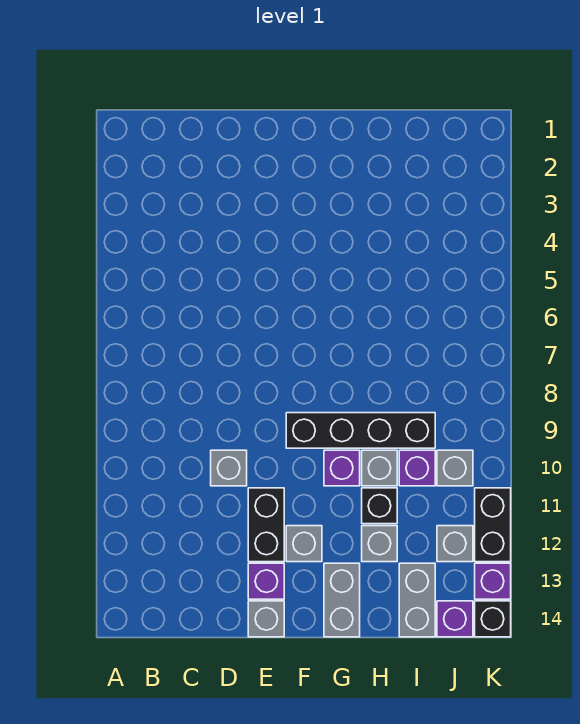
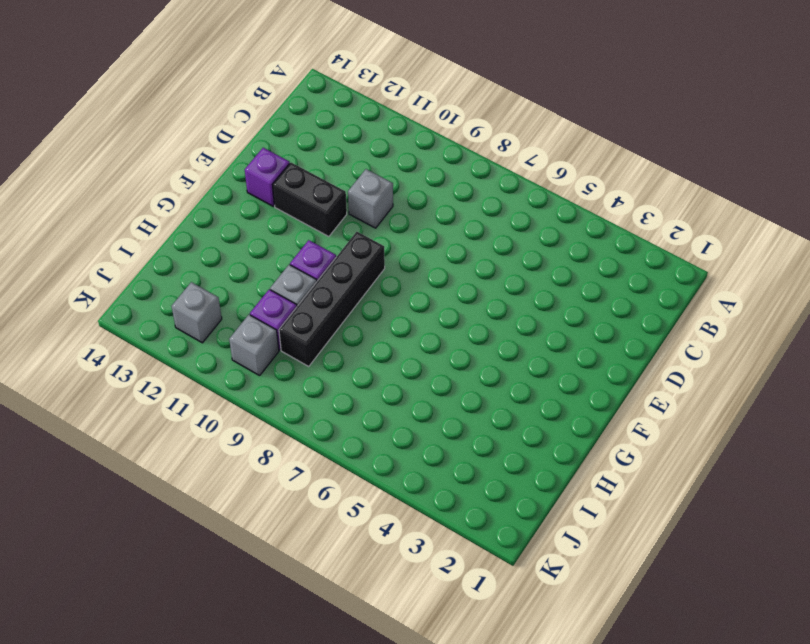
none -> grey 1x1 brick [248,601,284,637]
none -> grey 1x1 brick [286,526,322,562]
none -> grey 1x2 brick [324,563,360,637]

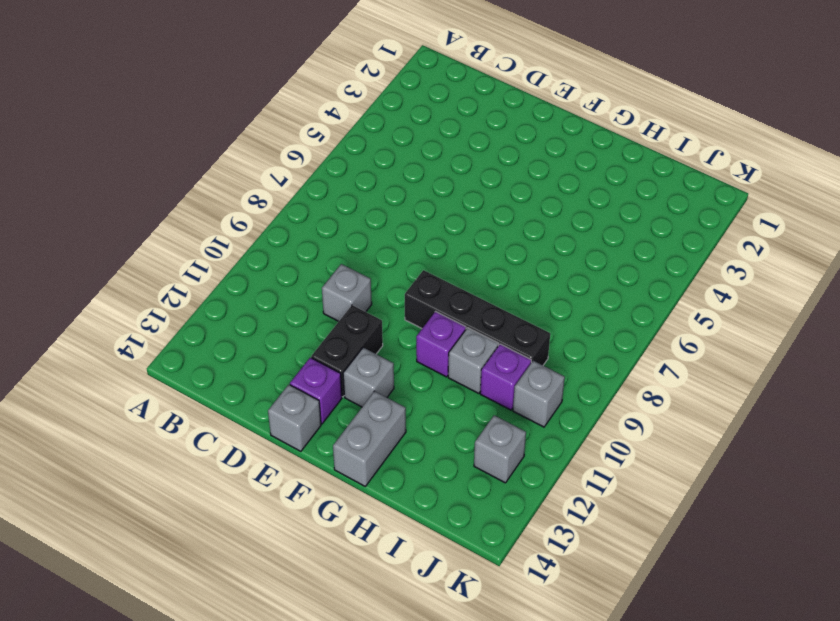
none -> black 1x1 brick [362,488,397,524]
none -> grey 1x1 brick [362,526,397,562]
none -> grey 1x2 brick [399,563,435,637]

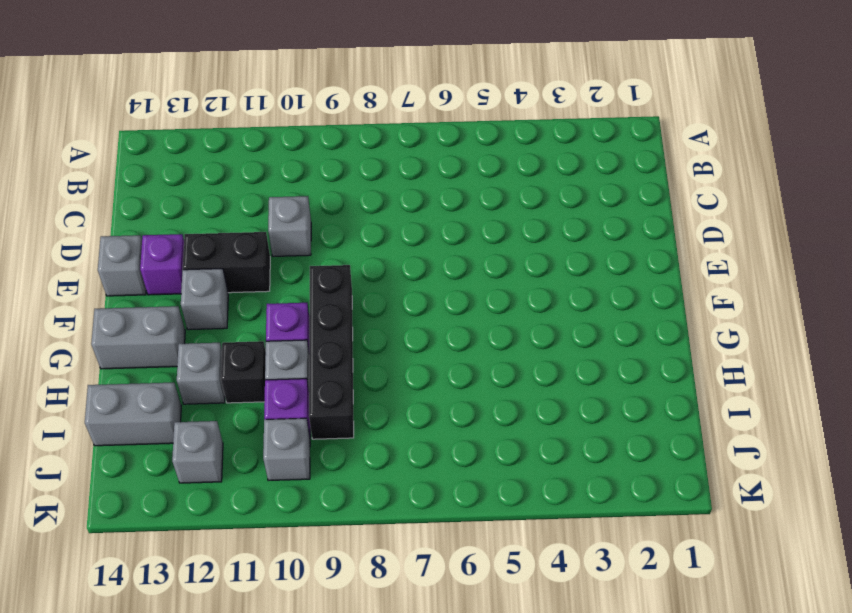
none -> purple 1x1 brick [437,601,473,637]
none -> black 1x2 brick [475,488,511,562]
none -> purple 1x1 brick [475,563,511,599]

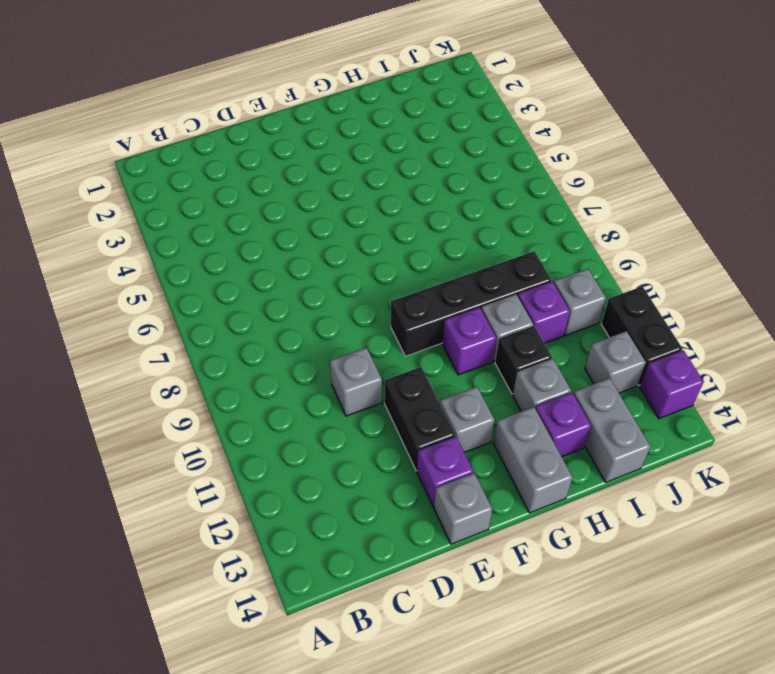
purple 1x1 brick [535,392,591,457] -> purple 1x1 brick moved to [437,601,473,637]
none -> black 1x1 brick [475,601,511,637]

